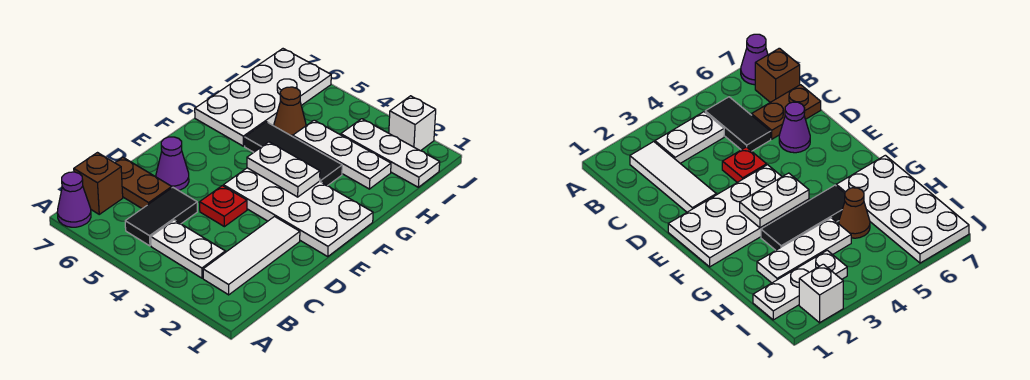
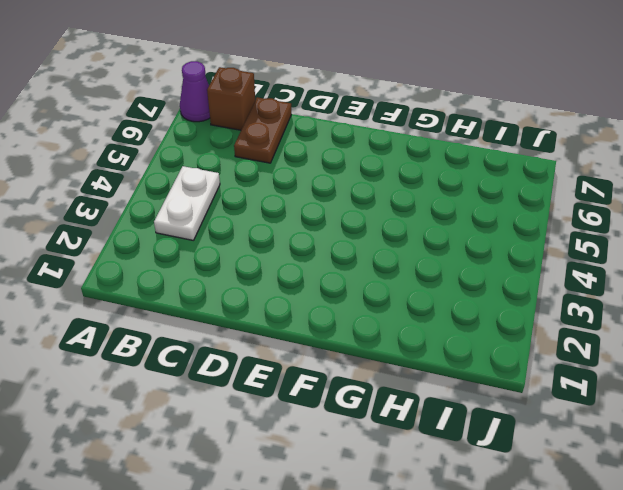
none -> white 1x3 tile [203,217,300,295]
none -> black 1x2 tile [125,188,197,246]
none -> red 1x1 plate [200,186,247,227]

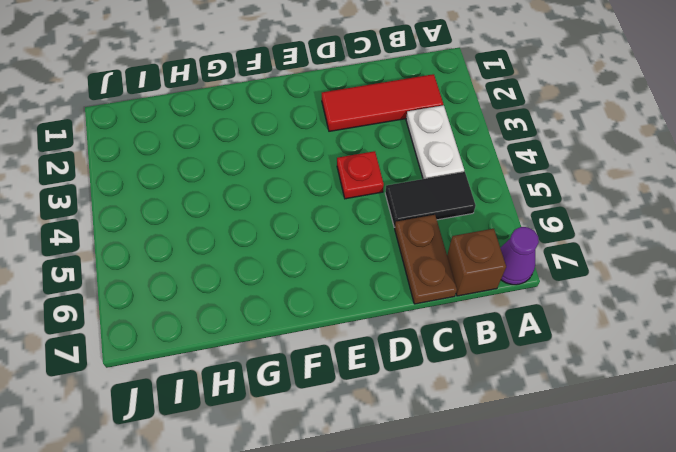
red 1x3 tile [322,74,443,131] -> white 1x3 tile [203,217,300,295]
none -> purple 1x1 cone [156,137,189,191]
none -> white 2x4 plate [223,168,373,256]
none -> black 1x3 tile [245,122,342,186]

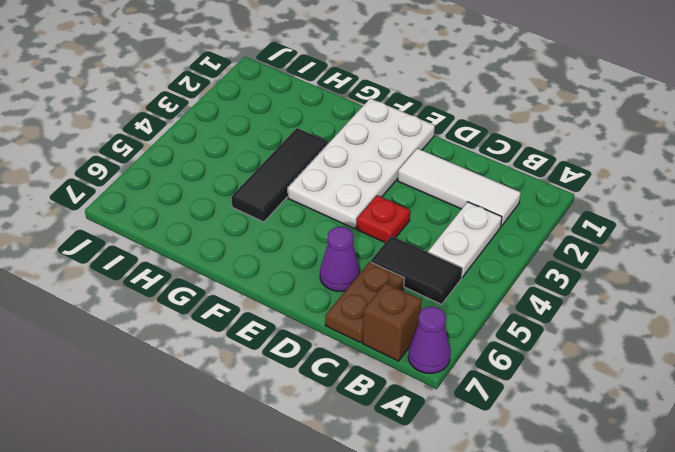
none -> white 2x4 plate [195,49,331,146]
none -> white 1x3 plate [293,120,391,189]
none -> brown 1x1 cone [274,87,306,136]

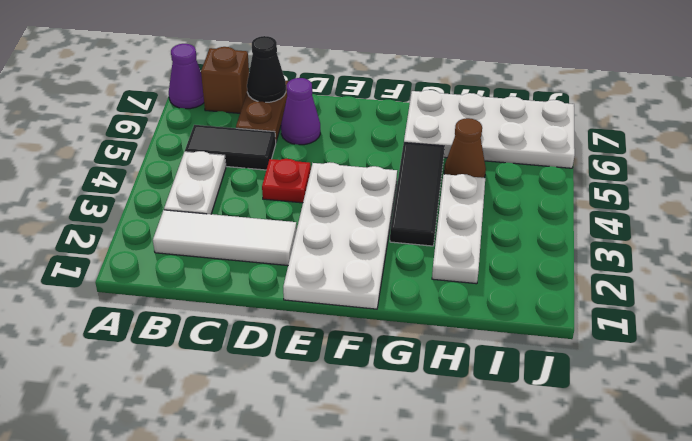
black 1x1 cone [247,36,286,102] -> none
none -> white 1x3 plate [341,119,440,187]
none -> white 1x1 brick [389,96,436,151]
none -> white 1x2 plate [247,142,320,197]

